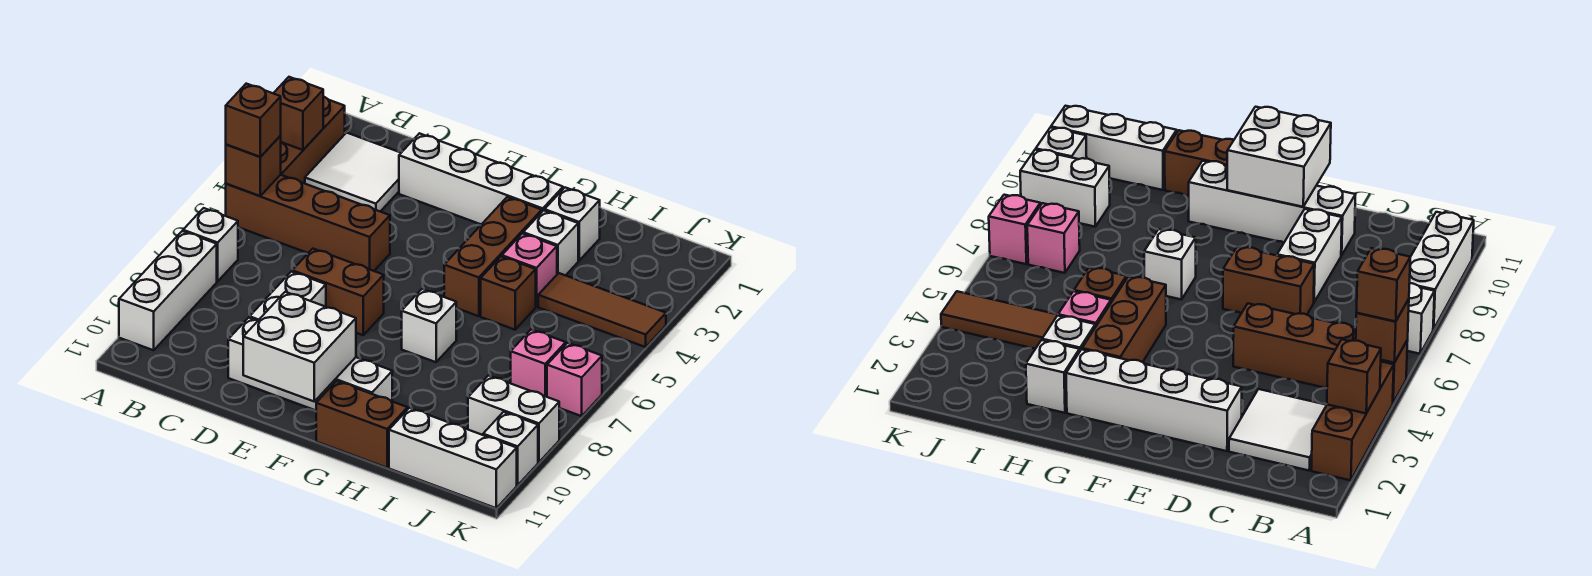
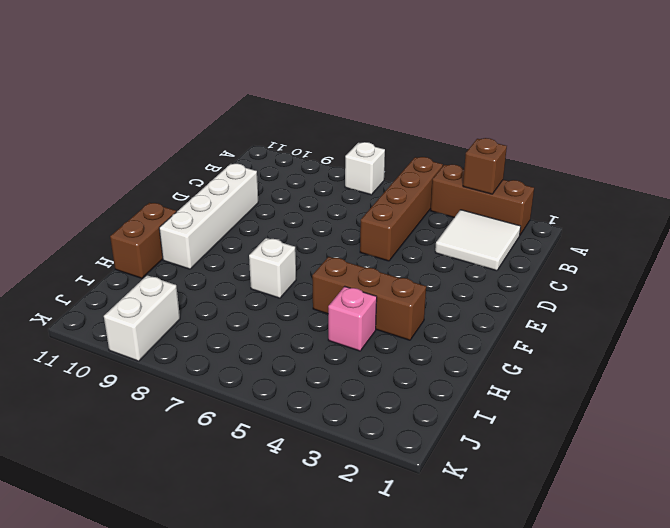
none -> white 1x3 brick [119,231,217,350]
none -> white 1x4 brick [399,133,563,224]
none -> brown 1x2 brick [292,249,384,335]

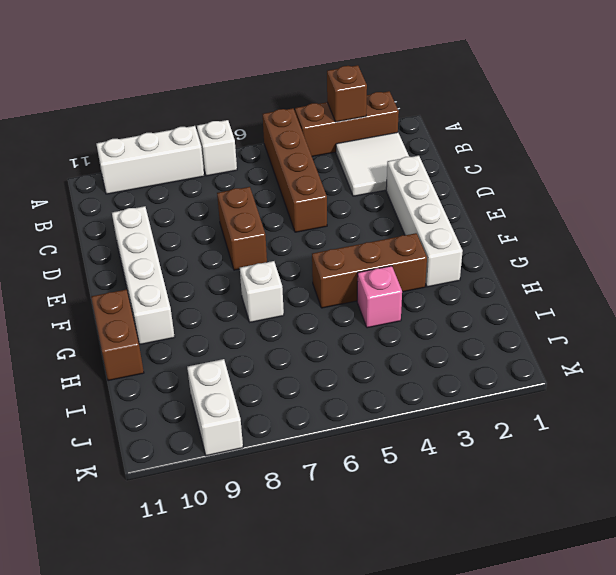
none -> white 1x2 brick [250,272,326,320]
none -> white 1x1 brick [545,188,600,261]
none -> white 1x1 brick [523,210,578,275]

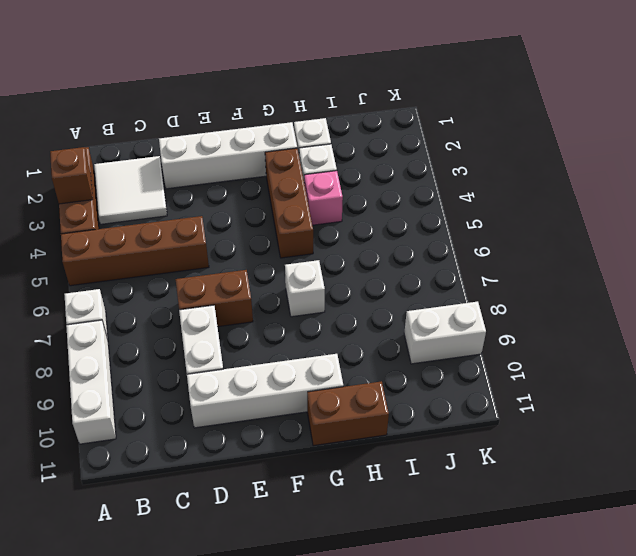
none -> brown 1x1 brick [481,257,536,330]
none -> brown 1x3 tile [538,273,666,347]
none -> white 1x3 brick [389,408,517,508]

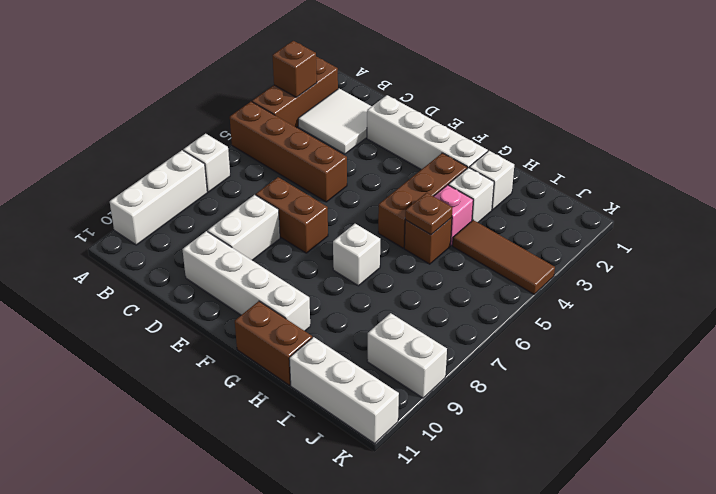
brown 1x1 plate [405,193,453,235] -> none
none -> pink 1x1 brick [511,329,566,397]
none -> pink 1x1 brick [547,343,602,416]
none -> white 1x1 brick [483,412,538,485]

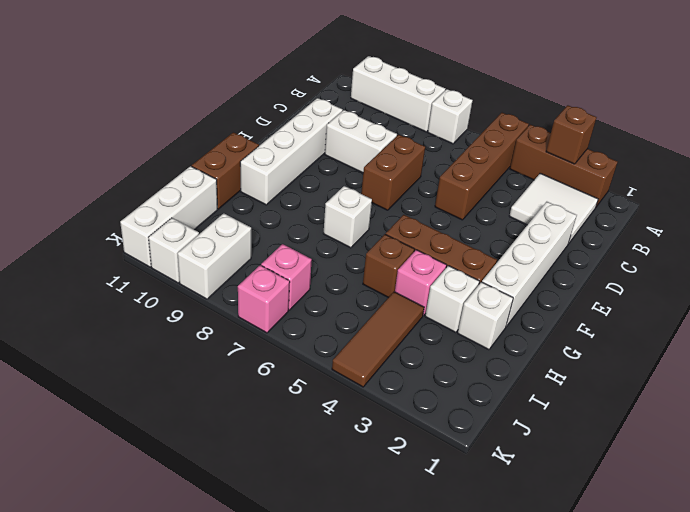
none -> brown 1x1 brick [226,136,281,196]
none -> white 2x2 brick [243,292,356,401]
none -> brown 1x1 brick [226,84,281,157]

